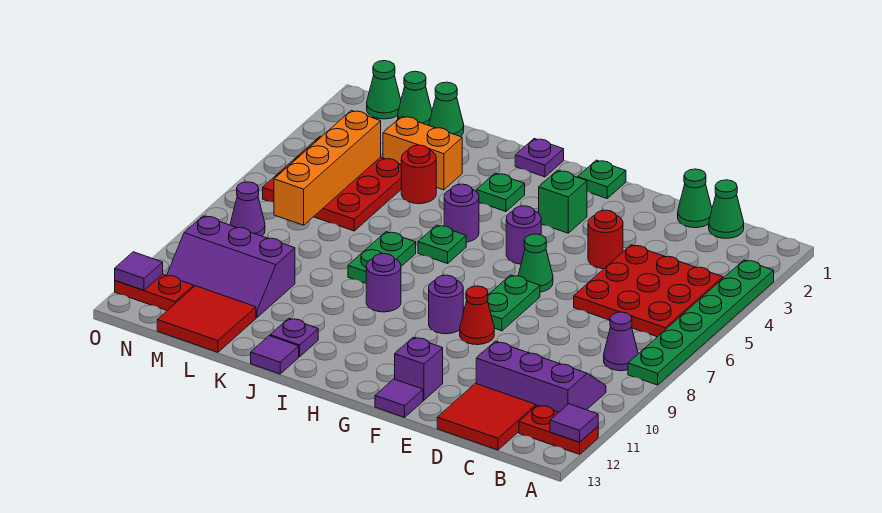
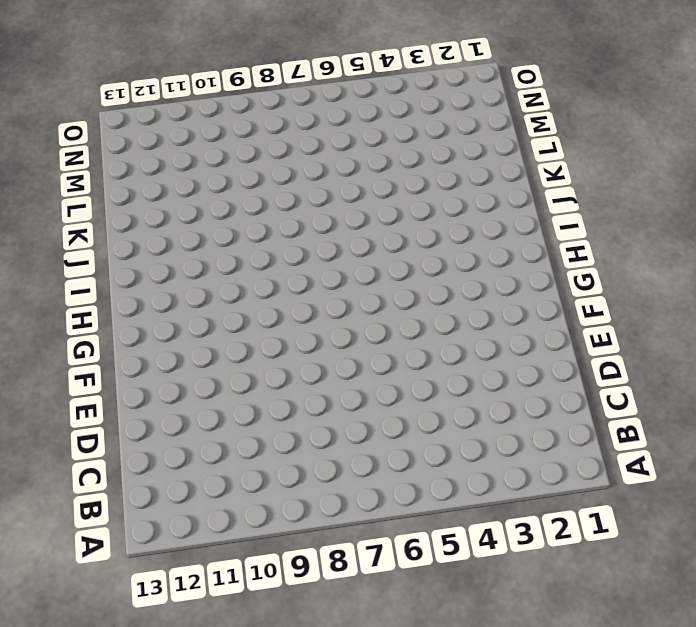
none -> green 1x6 plate [628,260,774,385]
none -> red 1x2 plate [519,405,598,454]
none -> red 3x3 plate [574,245,723,337]
none -> purple 1x1 cone [604,312,638,371]

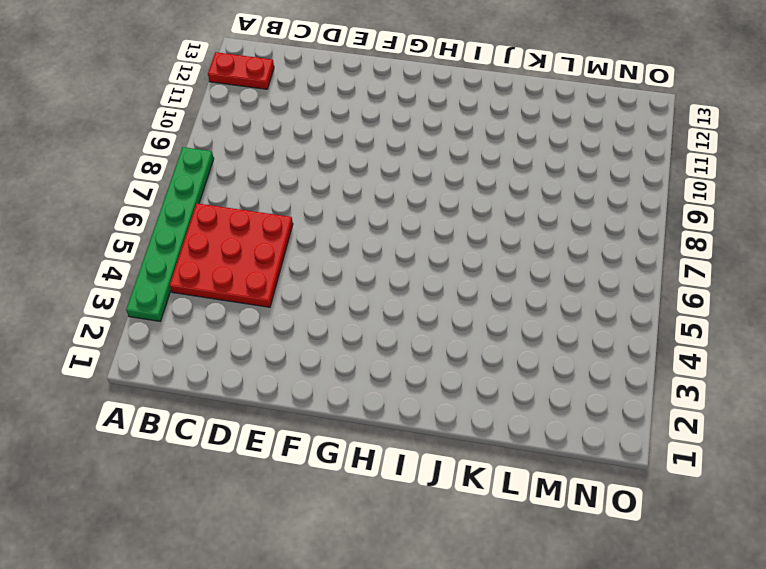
none -> purple 1x1 cone [604,312,638,371]
none -> purple 2x3 slope [476,341,606,412]
none -> green 1x1 cone [709,180,744,238]
none -> red 2x2 tile [437,383,536,450]

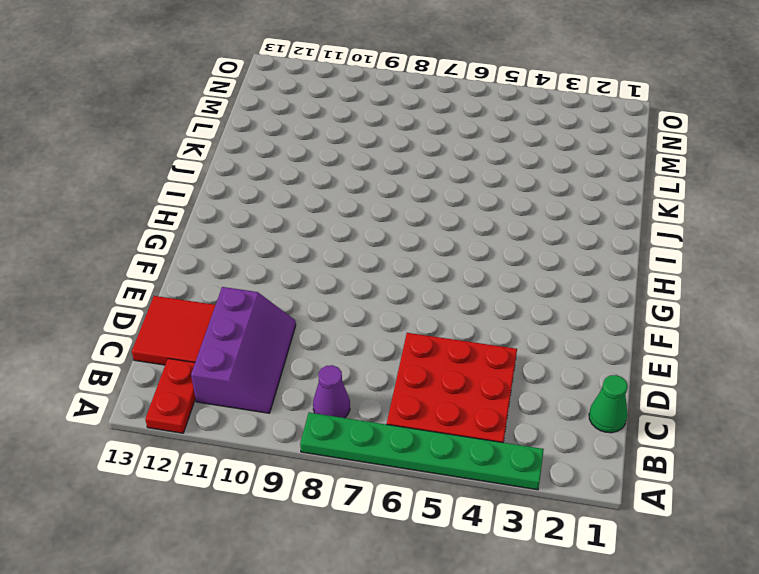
none -> green 1x1 cone [678,169,712,228]
none -> red 1x1 round brick [588,210,623,269]
none -> green 1x1 cone [518,234,553,292]
none -> green 1x2 plate [487,275,540,331]

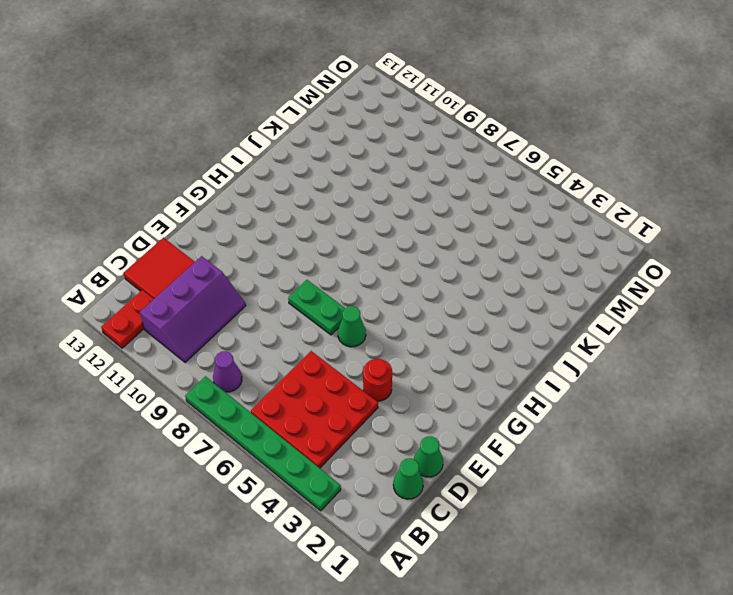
none -> red 1x1 cone [460,286,494,345]
none -> purple 1x1 brick [395,337,443,400]
none -> purple 1x1 tile [375,379,423,417]
none -> green 1x1 plate [578,160,626,198]

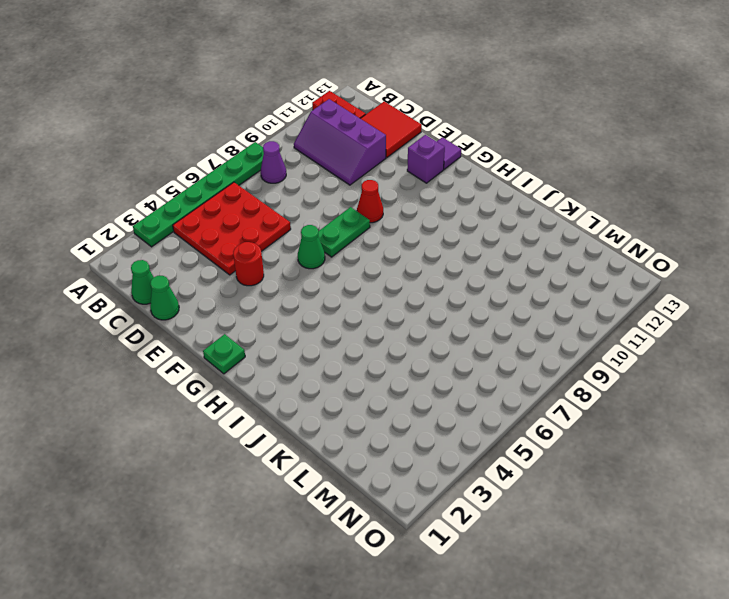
none -> green 1x1 brick [539,170,587,233]
none -> purple 1x1 round brick [506,206,541,264]
none -> purple 1x1 round brick [429,275,463,334]
none -> purple 1x1 plate [515,139,564,177]

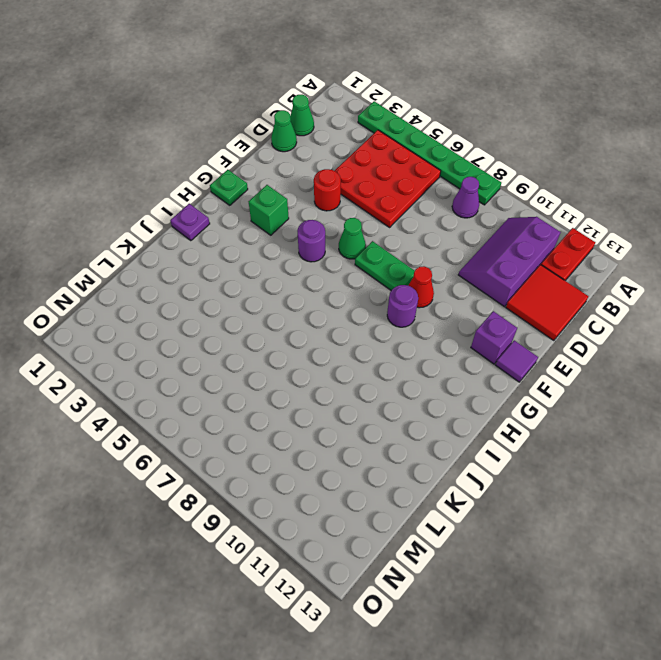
none -> green 1x1 plate [477,173,525,212]
none -> purple 1x1 round brick [444,184,479,242]
none -> green 1x1 plate [418,225,466,264]
none -> purple 1x1 round brick [366,254,401,312]

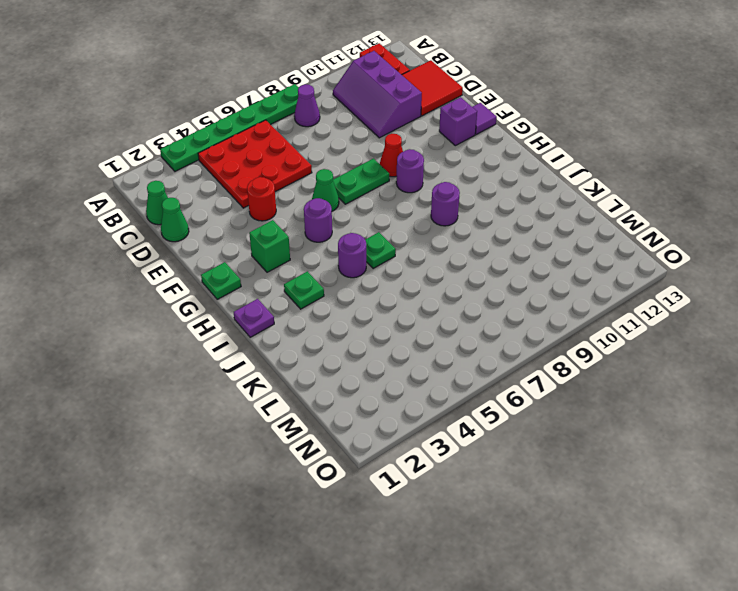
none -> green 1x2 plate [348,232,416,283]
none -> purple 1x1 plate [270,318,318,357]
none -> purple 1x1 tile [251,336,299,374]
none -> orange 1x2 brick [383,116,462,190]

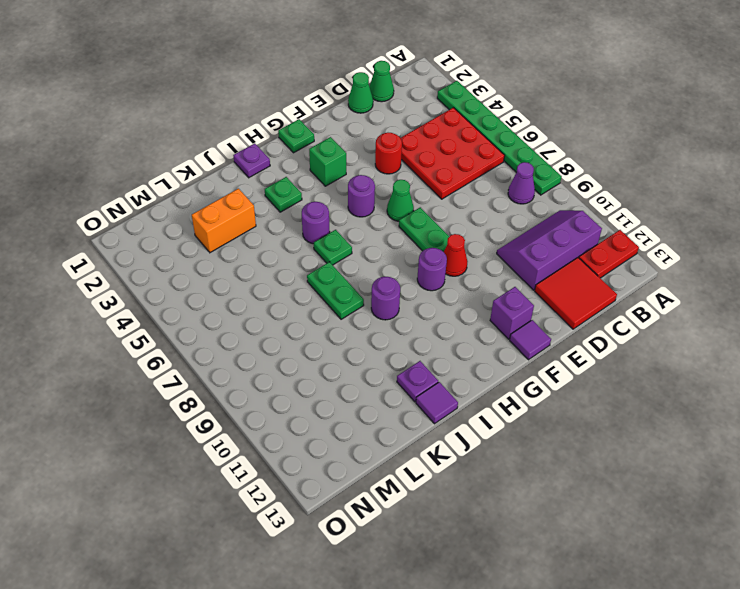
none -> red 1x1 round brick [401,145,436,204]
none -> green 1x1 cone [429,82,464,137]
none -> red 3x3 plate [263,136,401,231]
none -> purple 2x3 slope [167,216,295,318]

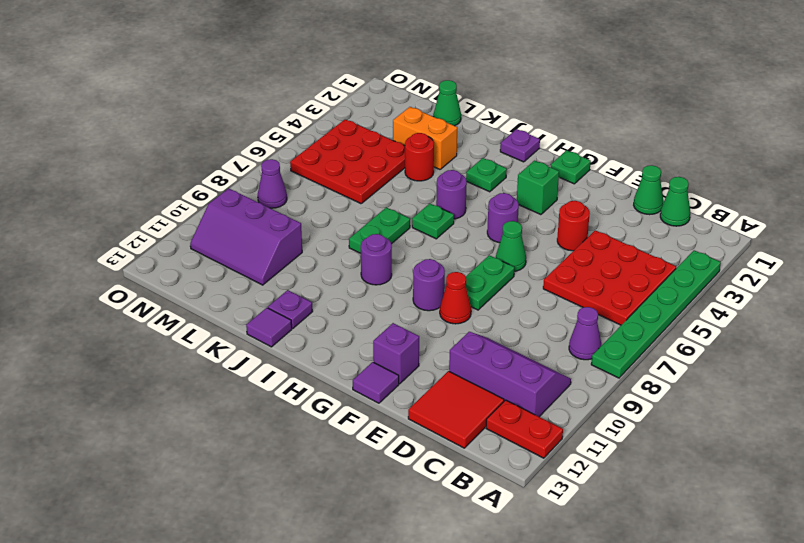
none -> red 2x2 tile [157,286,256,352]
none -> green 1x1 cone [398,71,432,125]
none -> green 1x1 cone [367,61,401,119]
none -> red 1x2 plate [115,274,194,310]

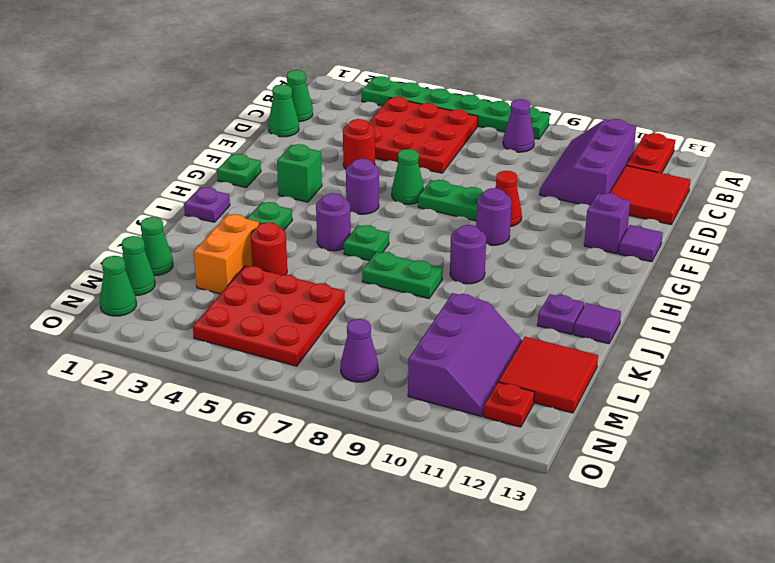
red 1x1 plate [484,382,534,427] -> red 1x2 plate [115,274,194,310]
none -> purple 1x1 tile [550,404,598,442]
none -> orange 1x4 brick [274,111,381,225]
none -> purple 1x1 tile [115,252,163,290]

